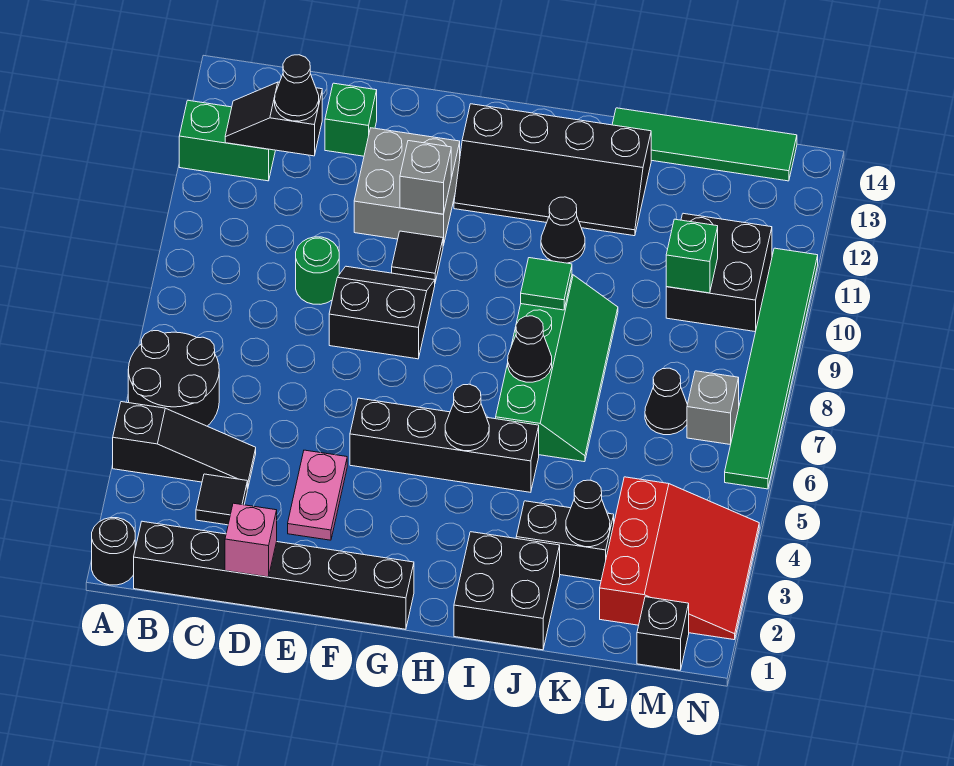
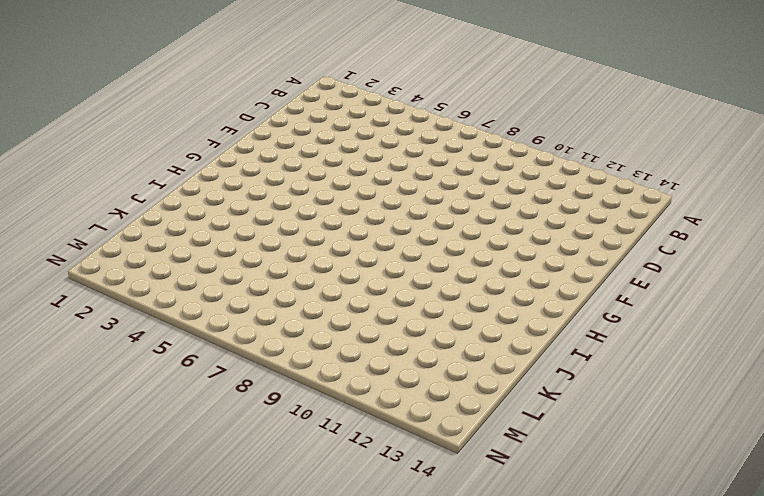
none -> black 1x1 round brick [92,518,135,585]
none -> black 1x3 slope [113,402,256,489]
none -> black 2x2 round brick [128,331,219,426]
none -> green 1x2 brick [179,100,275,181]

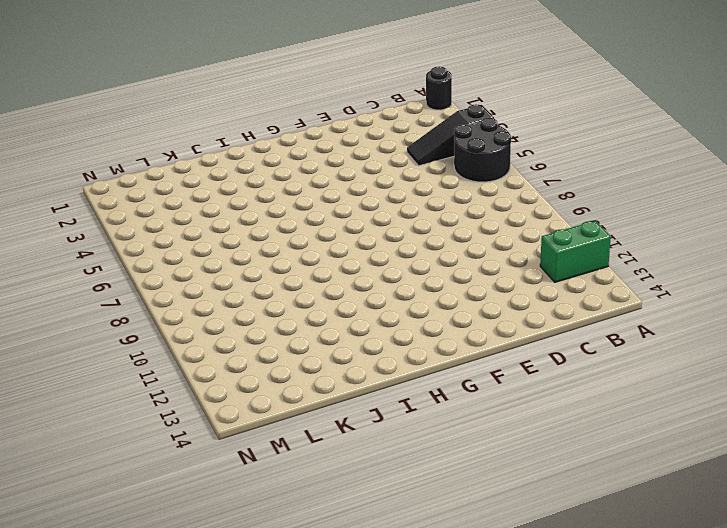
none -> black 1x6 brick [134,521,414,629]
none -> black 1x1 tile [196,474,247,525]
none -> green 1x1 round brick [296,237,339,304]
none -> green 1x1 brick [325,83,377,156]

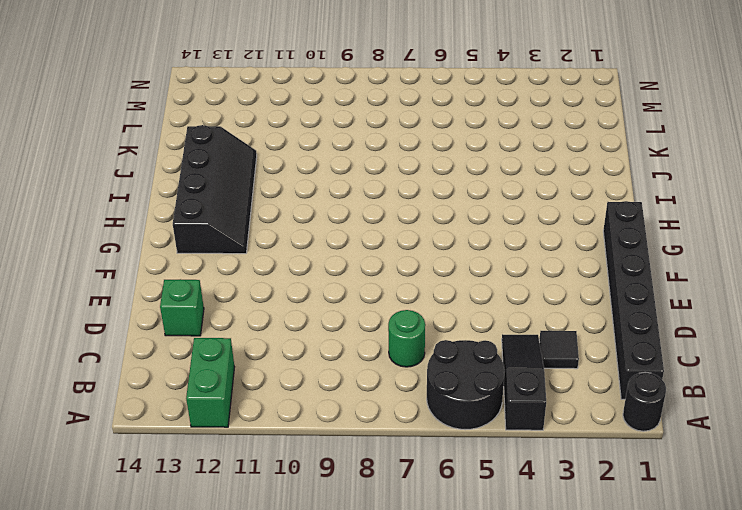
green 1x1 round brick [388,310,425,367] -> green 1x1 round brick moved to [296,237,339,304]
none -> pink 1x2 plate [288,450,347,540]
none -> black 2x2 slope [329,266,435,359]
none -> grey 2x2 brick [354,128,460,246]
none -> black 1x4 brick [350,398,539,492]

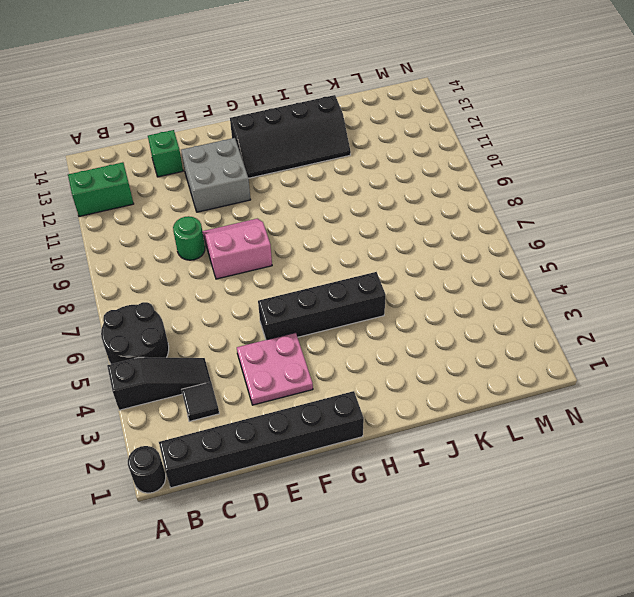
pink 2x2 plate [237,333,313,405] -> pink 1x2 plate [288,450,347,540]
pink 2x2 slope [203,219,272,279] -> black 2x2 slope [329,266,435,359]
none -> black 1x1 tile [392,231,443,282]
none -> black 2x2 brick [454,532,560,650]
none -> green 2x4 slope [496,275,618,462]
none -> black 1x1 cone [541,197,585,263]

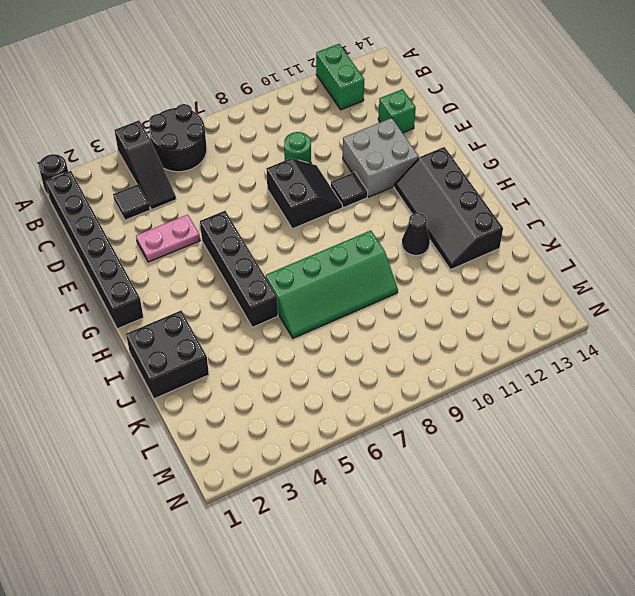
none -> black 1x2 brick [516,501,614,581]
none -> green 1x4 tile [612,108,797,181]
none -> red 3x3 slope [600,477,759,640]
none -> black 1x1 cone [645,368,687,435]

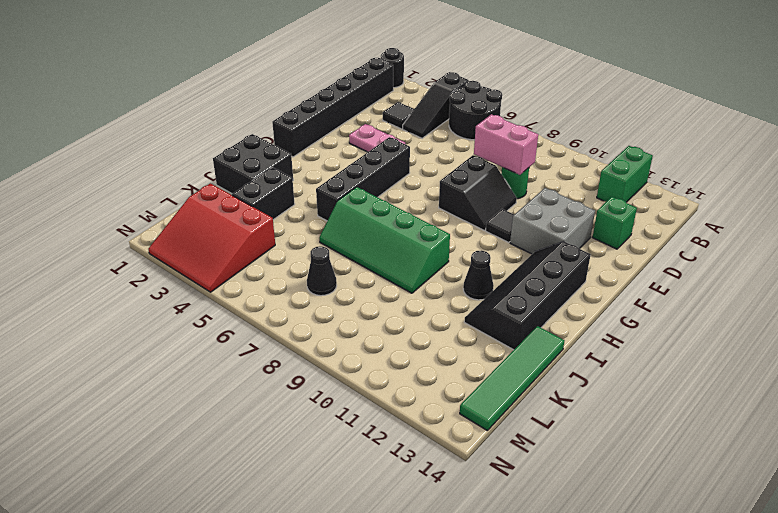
pink 1x2 brick [474,114,538,175] -> none
none -> black 2x2 brick [666,213,772,332]
none -> black 1x1 brick [637,597,689,670]
none -> grey 1x1 brick [687,371,739,445]
none -> green 1x6 tile [725,248,818,489]

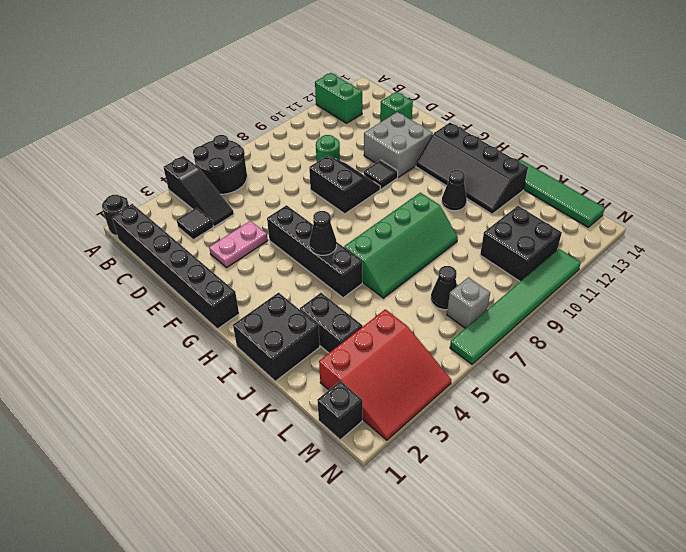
none -> black 1x2 slope [225,82,322,156]
none -> pink 1x1 brick [225,503,277,577]
none -> grey 1x1 brick [400,141,451,214]
none -> black 1x1 cone [508,316,552,382]

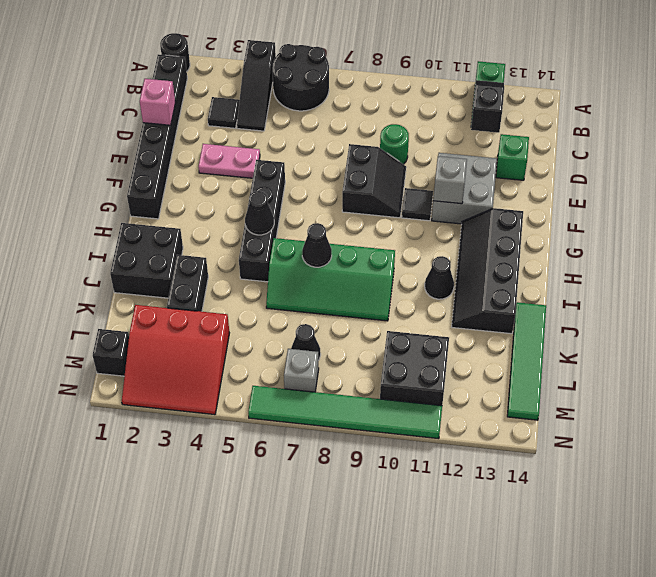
none -> green 1x1 tile [521,258,572,310]
none -> black 1x1 cone [566,480,610,547]
none -> green 1x1 brick [666,219,718,293]
none -> black 1x1 cone [275,55,319,121]

